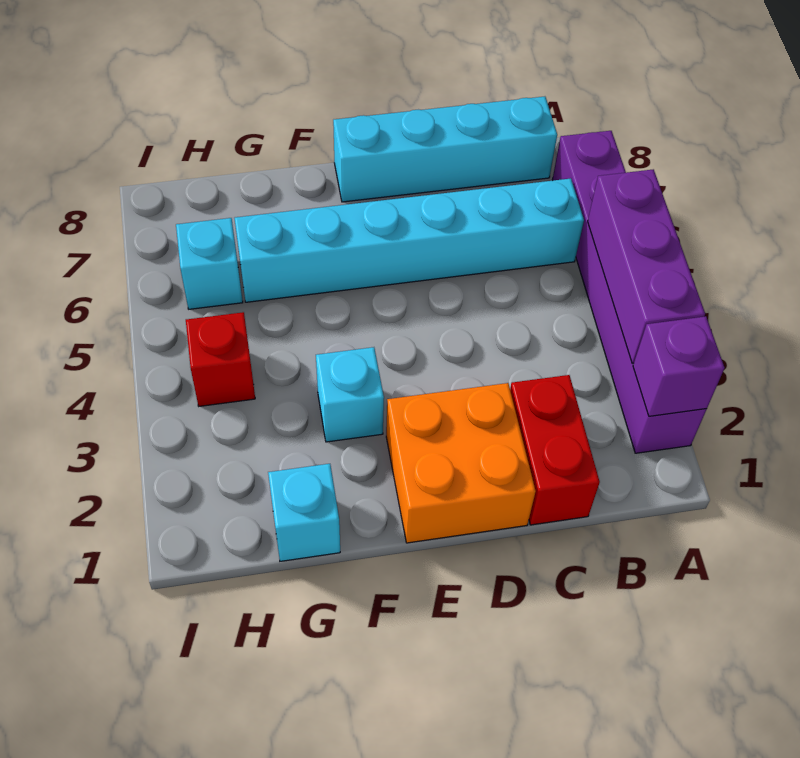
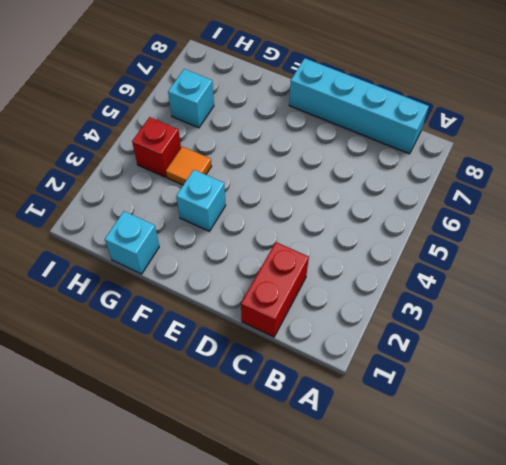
orange 1x1 tile [166,147,211,185] -> none
none -> purple 1x6 brick [553,131,707,453]
none -> cyan 1x6 brick [235,178,584,302]

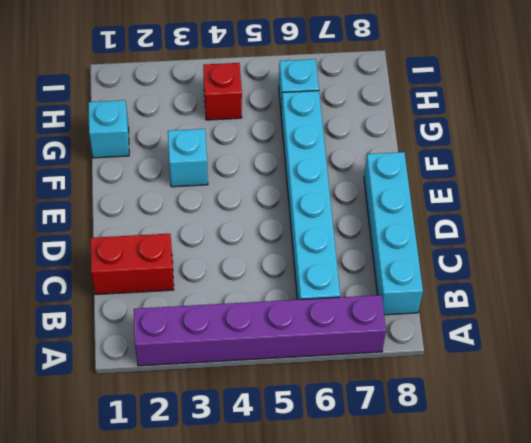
none -> orange 2x2 brick [386,383,536,543]
none -> purple 1x1 brick [633,316,725,416]

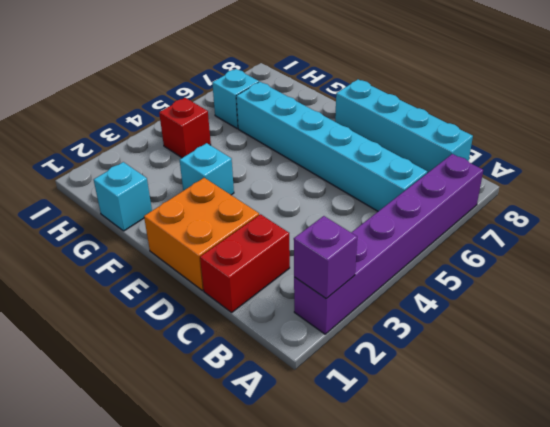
none -> purple 1x3 brick [588,169,705,363]

